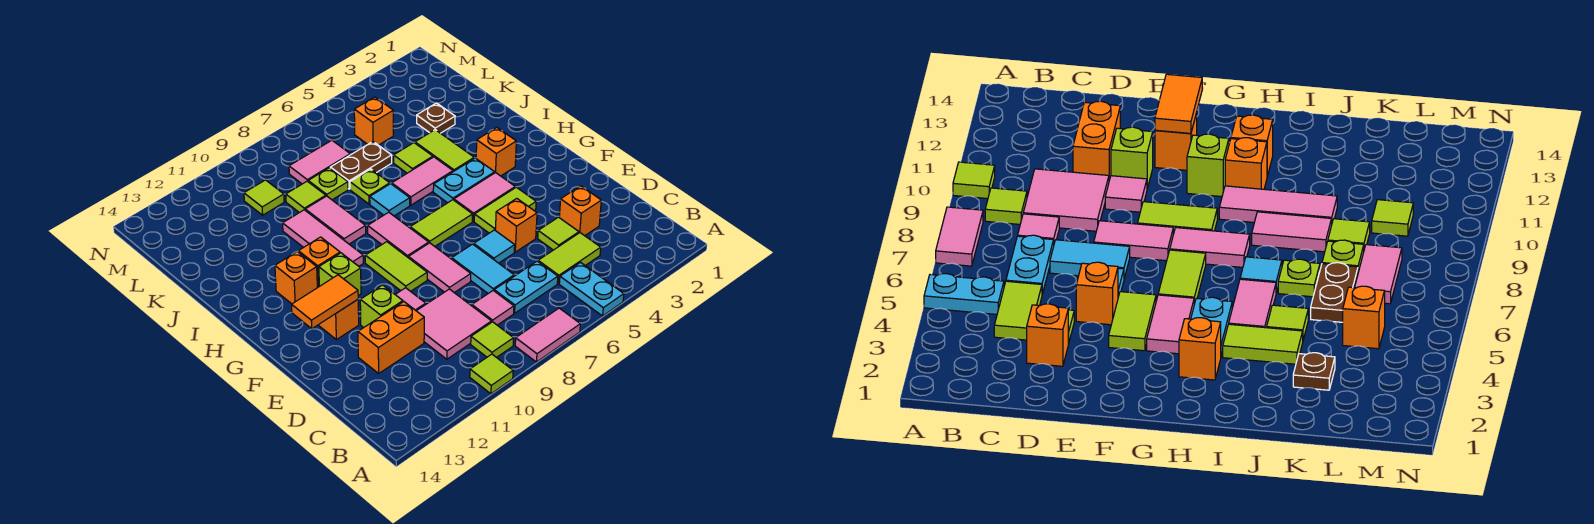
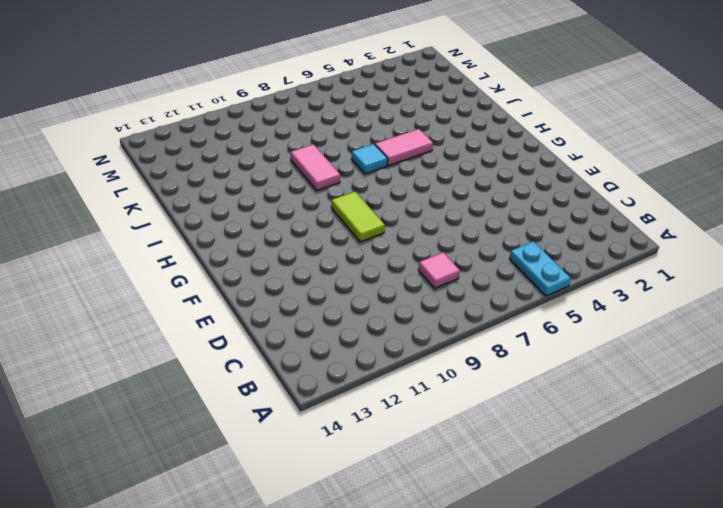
none -> pink 1x2 tile [515,308,580,362]
none -> lime 1x1 tile [470,354,513,394]
none -> lime 1x1 tile [471,322,514,358]
none -> lime 1x2 tile [538,233,601,284]

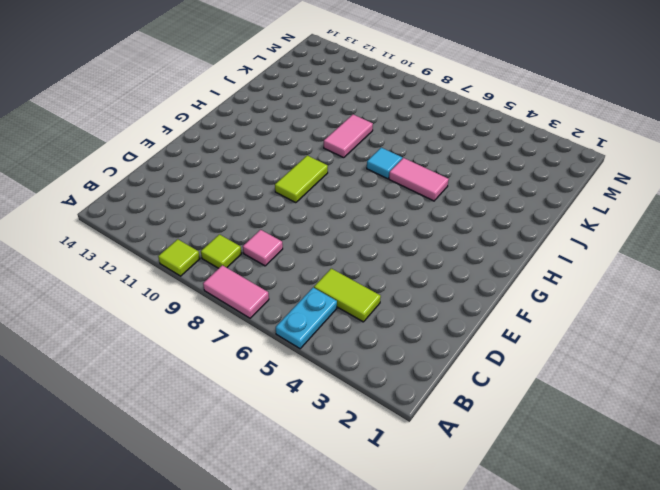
none -> cyan 1x2 plate [494,261,558,313]
none -> pink 2x2 tile [417,289,492,359]
none -> orange 1x1 brick [559,186,601,236]
none -> lime 1x1 tile [538,217,579,250]

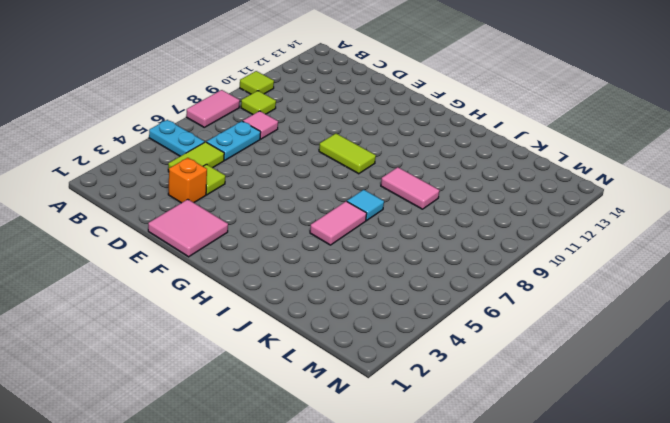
pink 2x2 tile [148,199,228,257] -> pink 2x2 tile moved to [417,289,492,359]
none -> cyan 1x2 tile [452,244,514,293]
none -> orange 1x2 brick [358,302,424,373]
none -> orange 1x1 brick [495,199,537,252]
none -> cyan 1x1 tile [474,230,515,263]

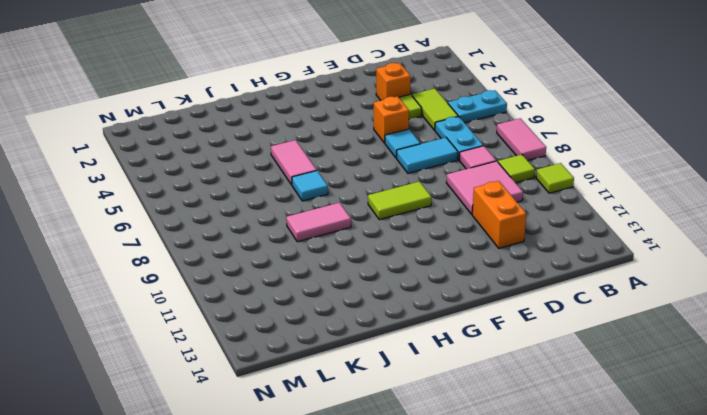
none -> pink 1x2 tile [408,243,471,293]
none -> pink 1x1 tile [395,288,426,311]
none -> lime 1x1 brick [360,285,403,328]
none -> lime 1x2 tile [474,187,536,233]

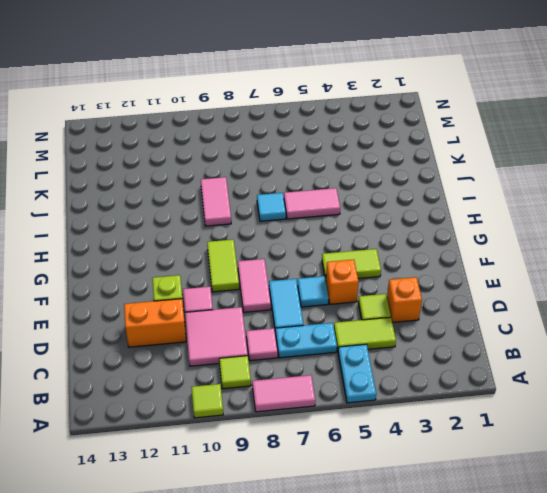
none -> orange 1x1 brick [319,300,359,340]
none -> pink 1x2 tile [454,173,515,221]
none -> lime 1x2 tile [410,200,473,246]
none -> pink 1x2 tile [368,212,429,257]

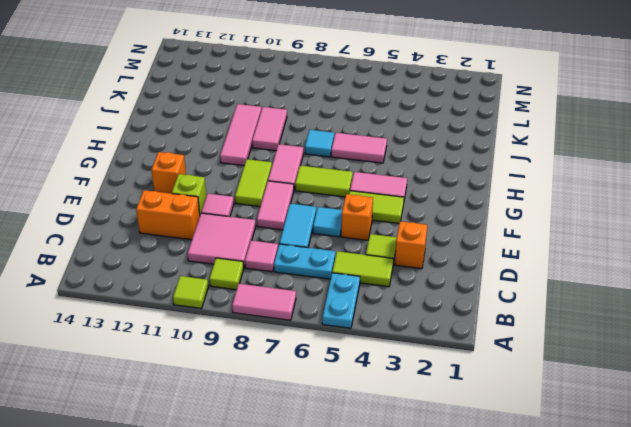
none -> lime 1x1 brick [319,253,361,296]
none -> orange 1x1 brick [476,128,516,176]
none -> cyan 1x2 plate [433,158,495,203]
none -> orange 1x1 brick [298,237,340,288]

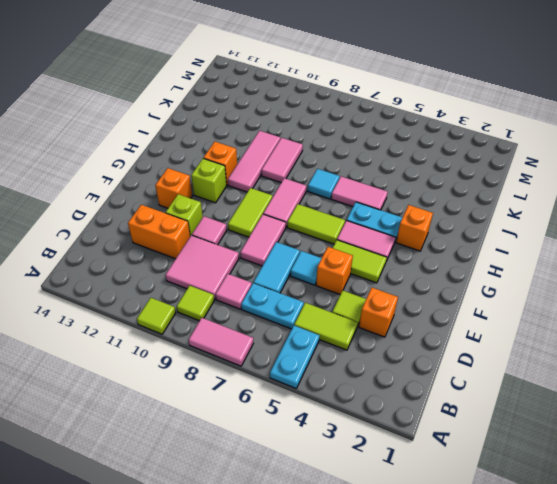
none -> orange 1x1 brick [275,252,317,304]
none -> lime 1x2 tile [415,130,474,172]
none -> lime 1x1 tile [394,143,433,173]
none -> lime 1x1 plate [350,169,390,204]

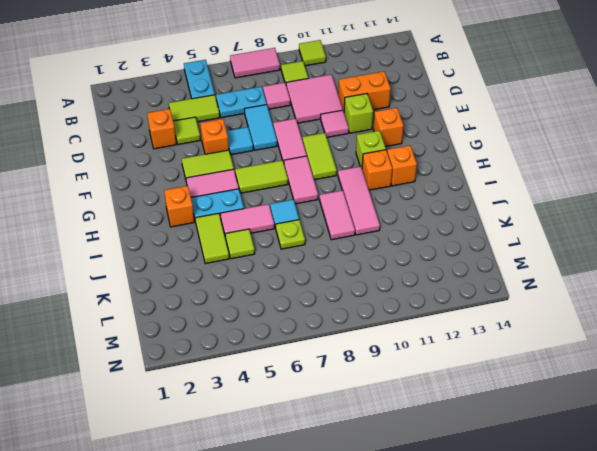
none -> brown 1x1 plate [417,103,455,133]
none -> brown 1x2 plate [330,142,392,189]
none -> lime 1x1 plate [308,168,348,200]
none -> lime 1x1 tile [286,181,326,213]

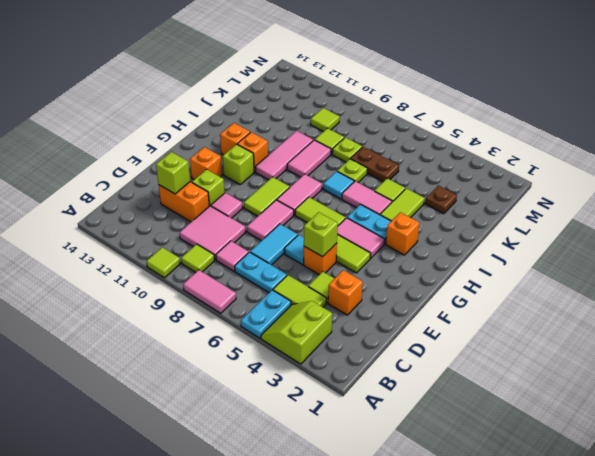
lime 2x2 slope [261,301,332,364] -> none
lime 1x1 brick [156,152,190,194] -> none
lime 1x1 brick [304,212,338,257] -> none
none -> orange 1x1 brick [354,97,393,145]
none -> pink 1x2 tile [289,140,350,184]
none -> orange 1x2 tile [292,275,358,329]

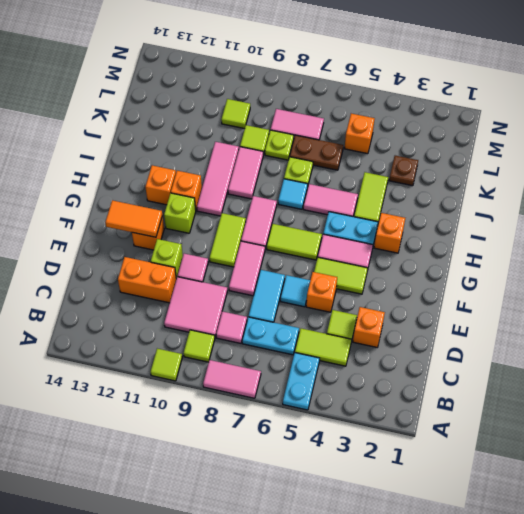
none -> lime 1x1 tile [394,143,433,173]

